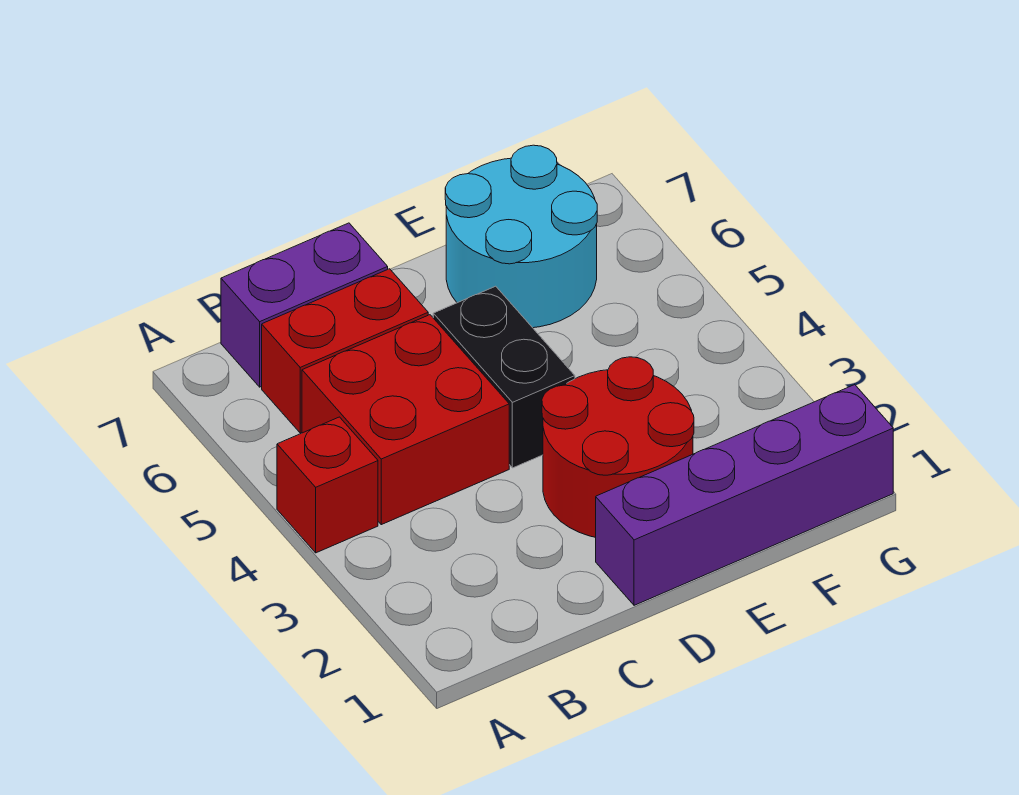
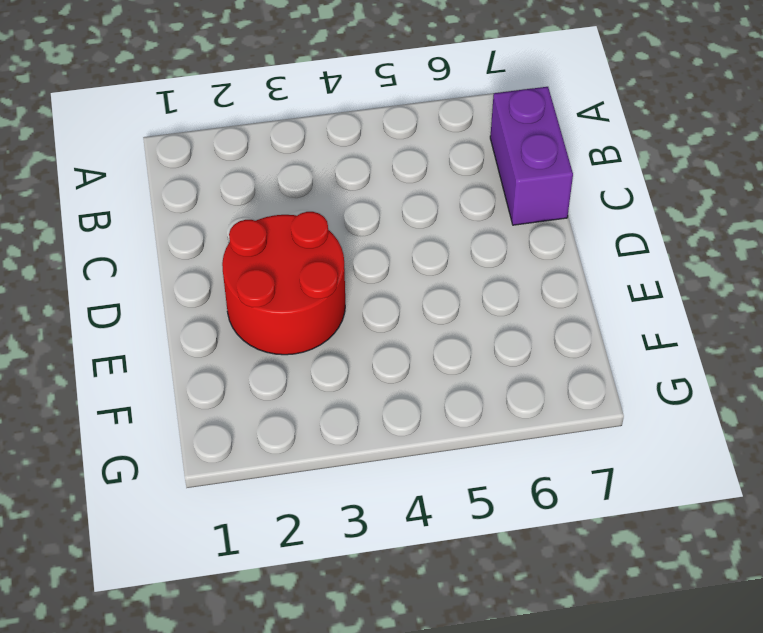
none -> red 1x1 brick [277,417,378,553]
none -> red 2x2 brick [302,315,509,525]

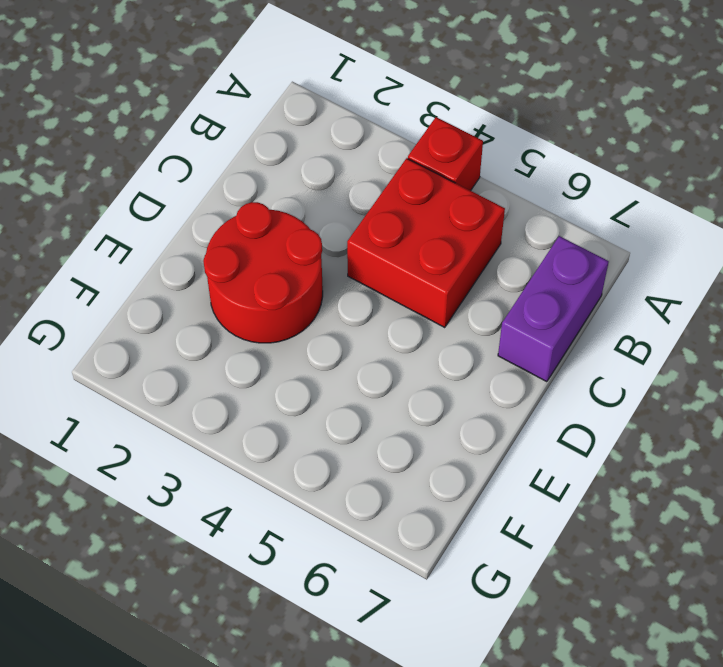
none -> red 1x2 brick [262,269,428,433]
none -> purple 1x4 brick [596,385,893,605]

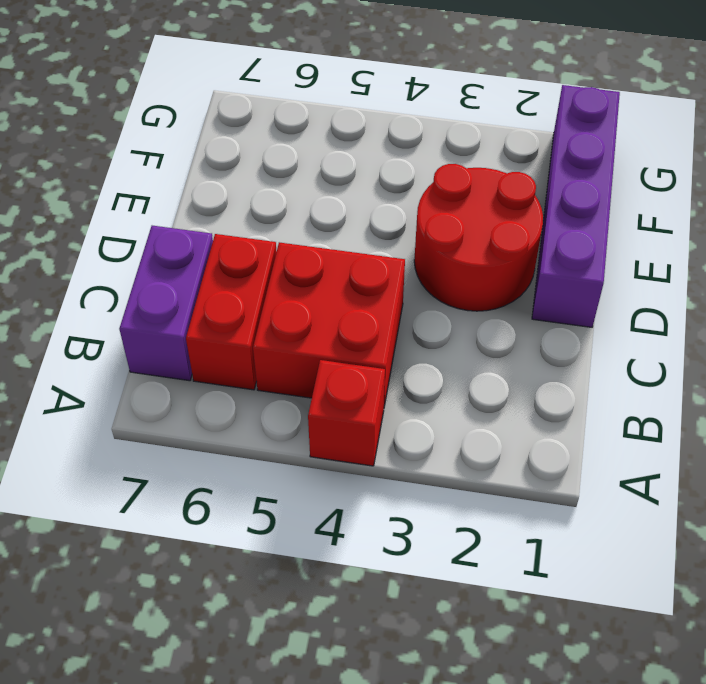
none -> black 1x2 brick [433,286,575,468]
none -> cyan 2x2 round brick [445,145,597,328]

